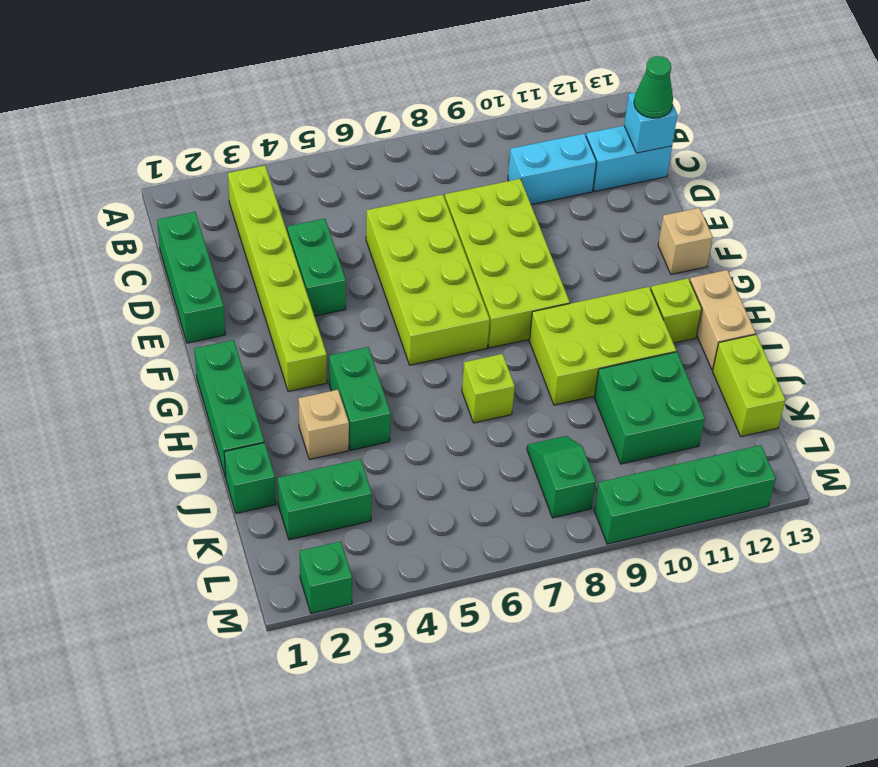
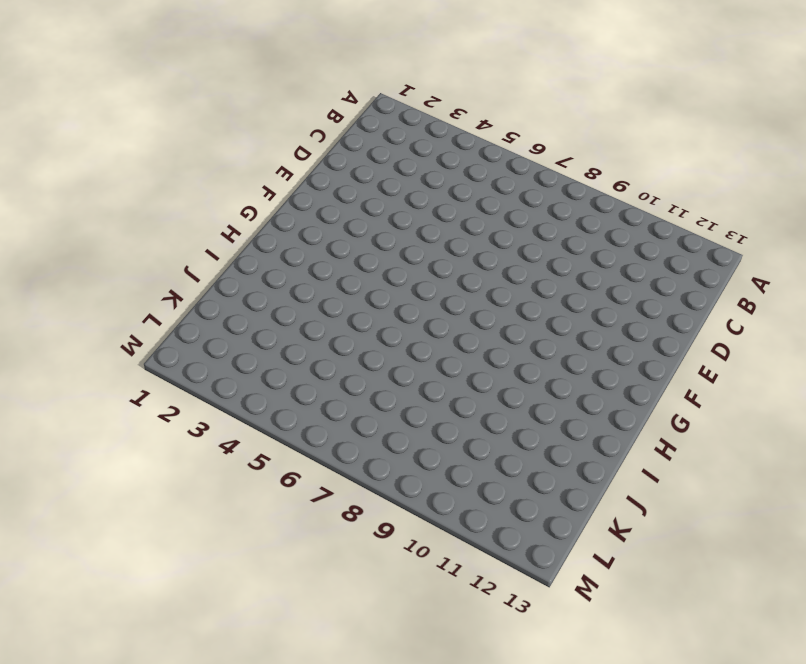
none -> lime 1x6 brick [228,166,327,392]
none -> green 1x3 brick [157,212,225,343]
none -> cyan 1x2 brick [508,134,596,205]

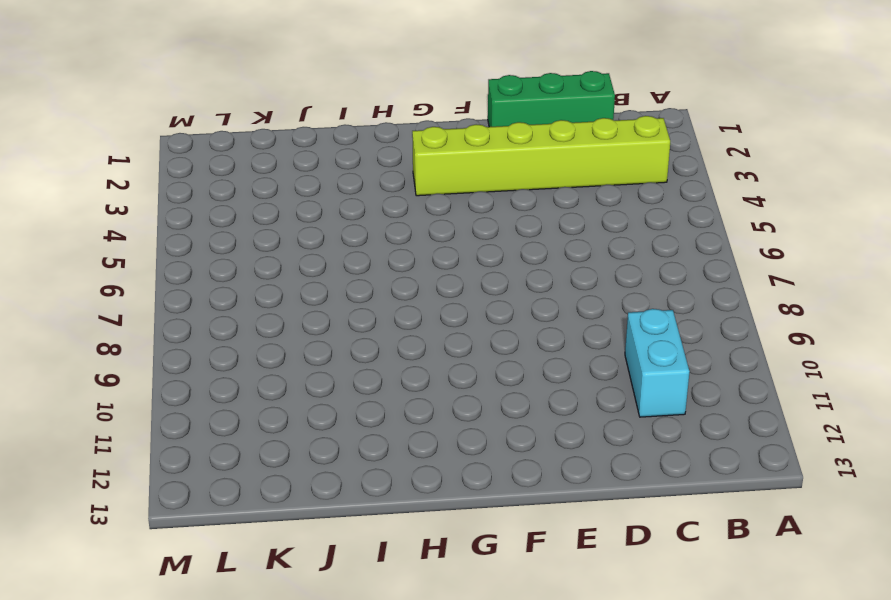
none -> cyan 1x2 brick [586,126,672,192]
none -> green 1x2 brick [287,219,346,316]
none -> lime 2x4 brick [366,195,490,365]

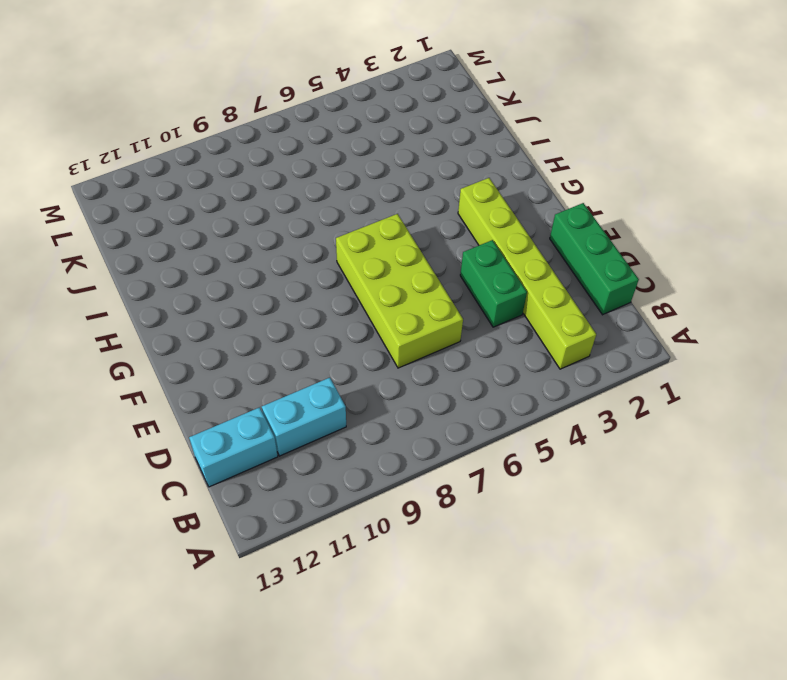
none -> lime 2x4 brick [445,179,570,348]
none -> tan 1x1 brick [658,208,713,274]
none -> green 1x3 brick [194,340,264,478]

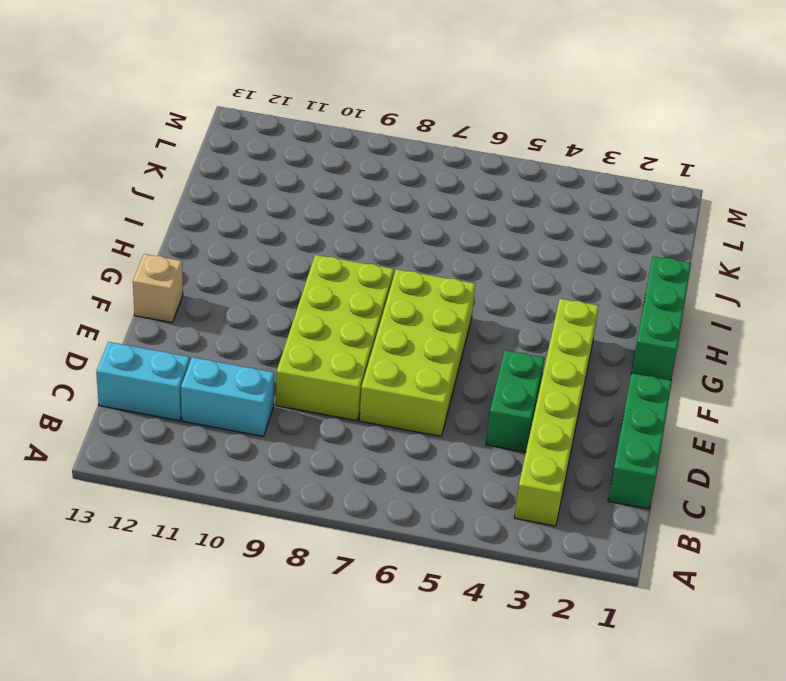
none -> green 1x2 brick [329,347,391,450]
none -> lime 2x3 brick [529,287,676,405]
none -> lime 1x1 brick [651,278,702,343]

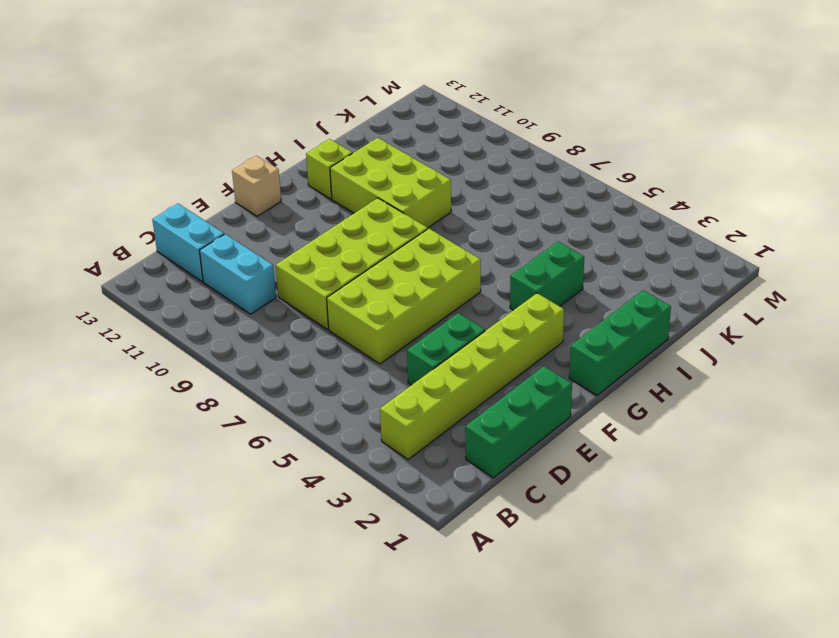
none -> tan 1x2 brick [690,270,756,370]
none -> tan 1x1 brick [298,390,349,459]
none -> lime 1x1 brick [462,354,515,423]

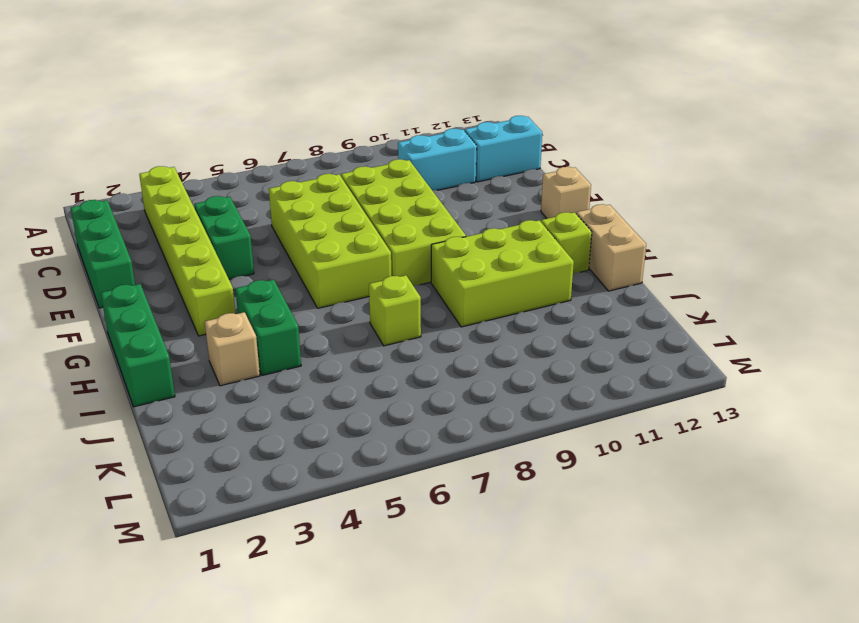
none -> green 1x1 brick [224,443,276,513]
none -> green 2x2 brick [594,352,705,464]
none -> lime 1x2 brick [713,334,785,437]

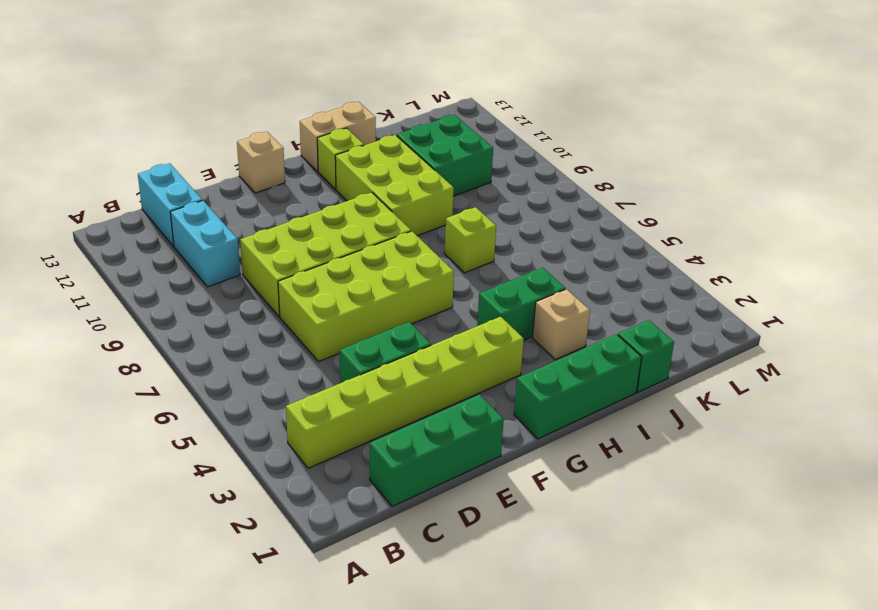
none -> lime 1x2 brick [713,334,785,437]
none -> green 1x2 brick [278,459,372,540]
none -> green 1x2 slope [527,436,596,518]

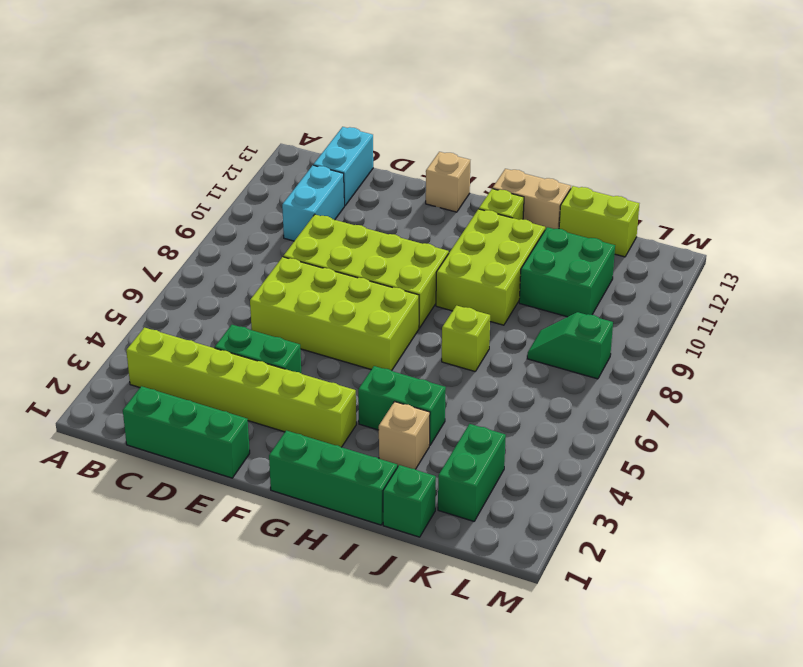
none -> green 1x1 brick [300,541,352,614]
none -> green 1x4 brick [594,445,776,544]
none -> cyan 1x1 brick [624,92,677,153]

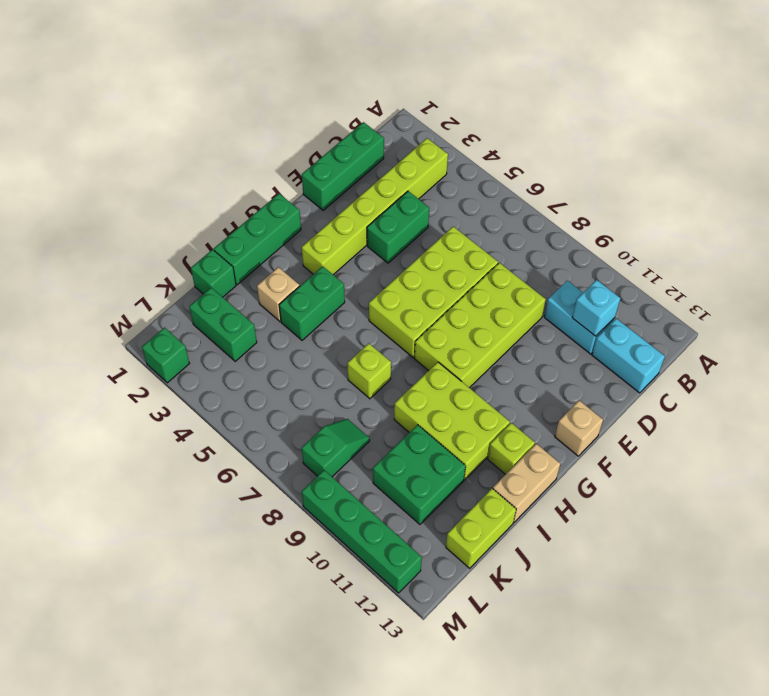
cyan 1x1 brick [572,280,620,336] -> cyan 1x1 brick moved to [624,92,677,153]
none -> green 1x1 cone [634,56,673,118]

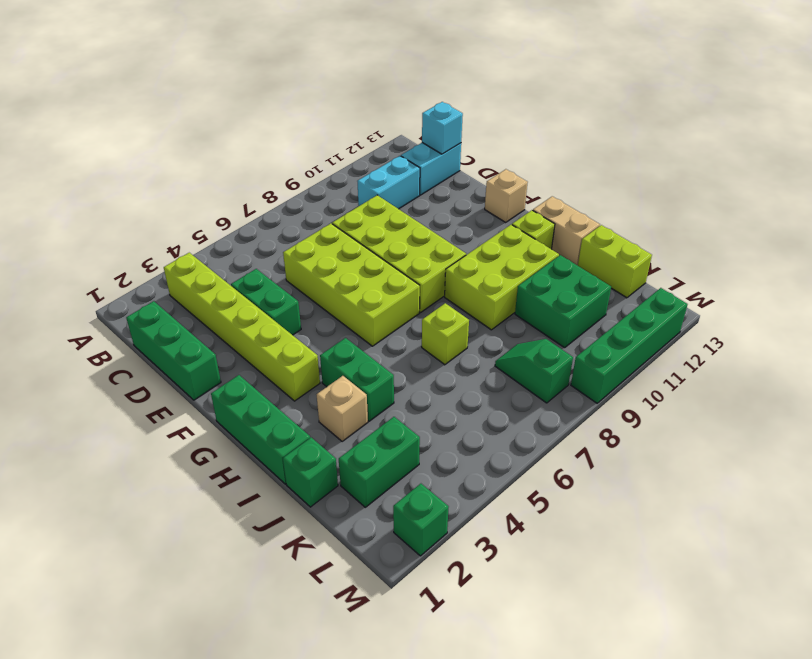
none -> green 1x1 cone [634,56,673,118]

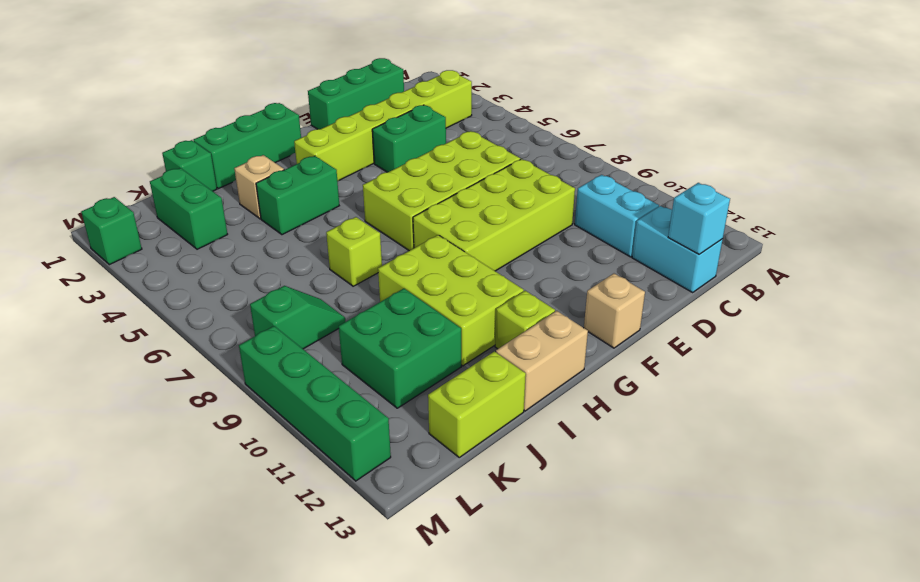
none -> green 1x1 cone [634,56,673,118]

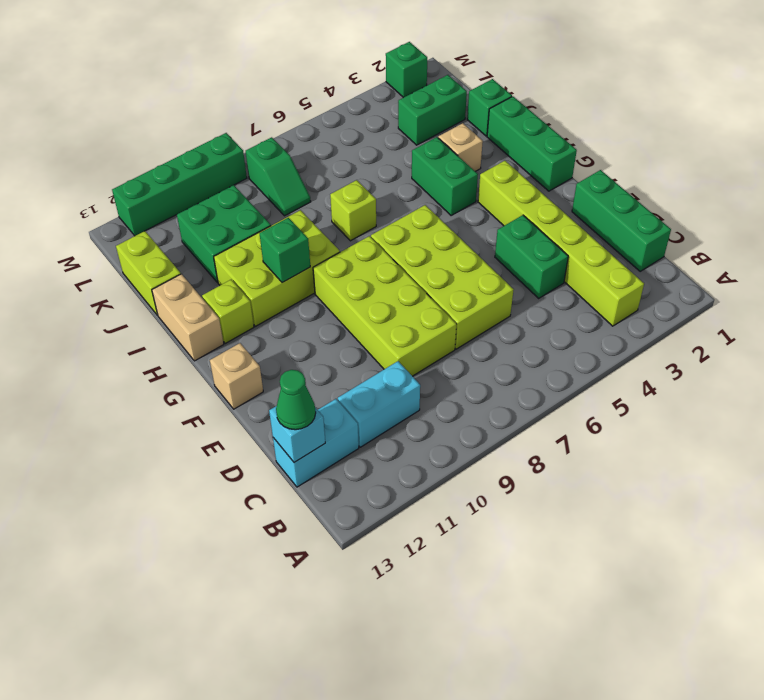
green 1x1 brick [260,218,310,283] -> none

